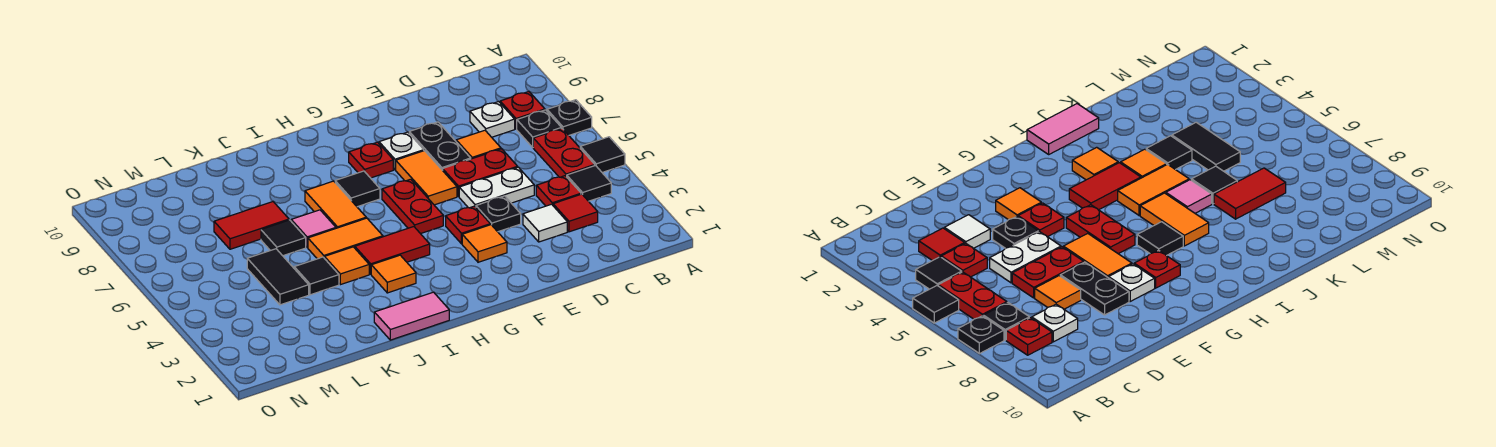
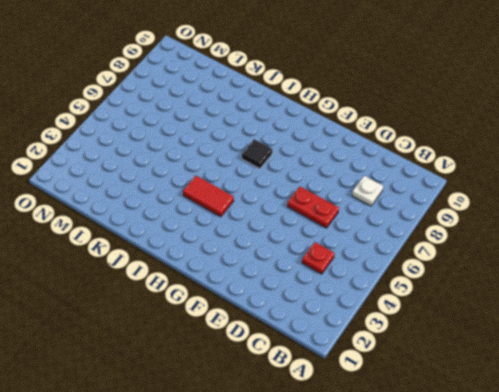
none -> black 1x1 tile [580,137,625,173]
none -> black 1x1 plate [547,100,592,135]
none -> black 1x1 tile [567,166,611,201]
none -> red 1x2 plate [533,129,595,177]

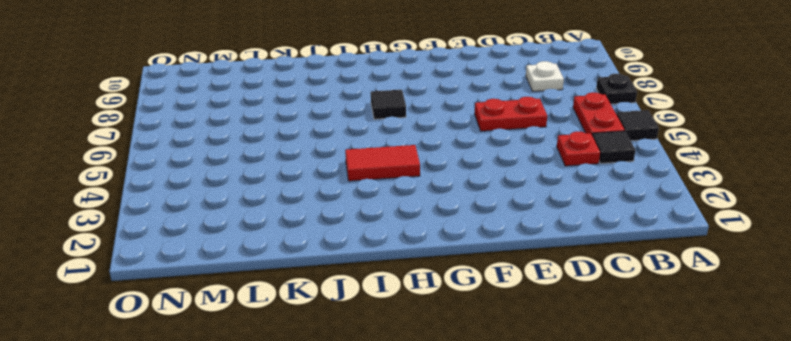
none -> black 1x1 plate [517,110,561,147]
none -> red 1x1 plate [500,92,545,129]
none -> red 1x1 tile [553,194,598,232]
none -> white 1x1 tile [523,204,567,242]

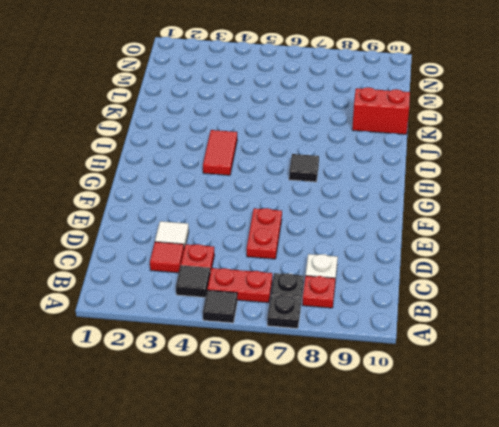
red 1x2 brick [352,87,410,134] -> none
none -> white 1x2 plate [459,167,534,208]
none -> orange 1x1 tile [456,130,501,159]
none -> black 1x1 plate [476,196,521,232]
none -> black 1x2 plate [409,122,471,170]

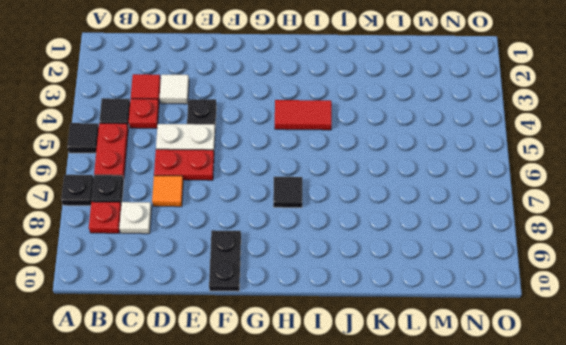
black 1x2 plate [209,230,241,291] -> black 1x2 plate moved to [409,122,471,170]
none -> orange 1x1 tile [462,225,507,262]
none -> red 1x1 plate [446,206,490,244]
none -> orange 1x2 tile [396,151,457,205]
none -> white 1x1 plate [379,132,424,170]

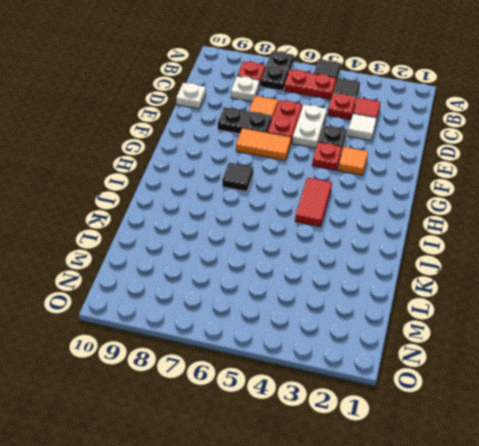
white 1x1 plate [176,83,206,109] -> white 1x1 plate moved to [379,132,424,170]
none -> red 1x2 plate [382,179,443,234]
none -> red 1x1 plate [349,142,393,178]
none -> pink 1x2 tile [374,292,449,340]
none -> orange 1x1 tile [371,255,416,293]

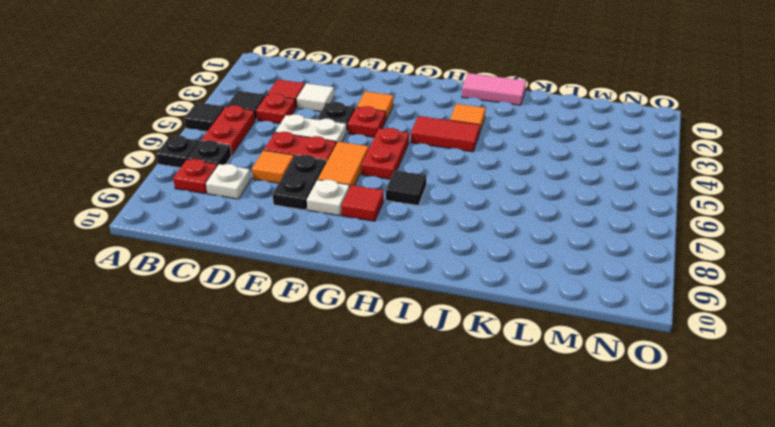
red 1x1 tile [341,185,384,221] -> red 1x1 plate [349,142,393,178]
none -> orange 1x2 tile [308,218,383,259]
none -> orange 1x2 tile [305,181,366,228]
none -> orange 1x1 tile [325,247,369,285]
none -> pink 1x1 tile [291,210,336,248]

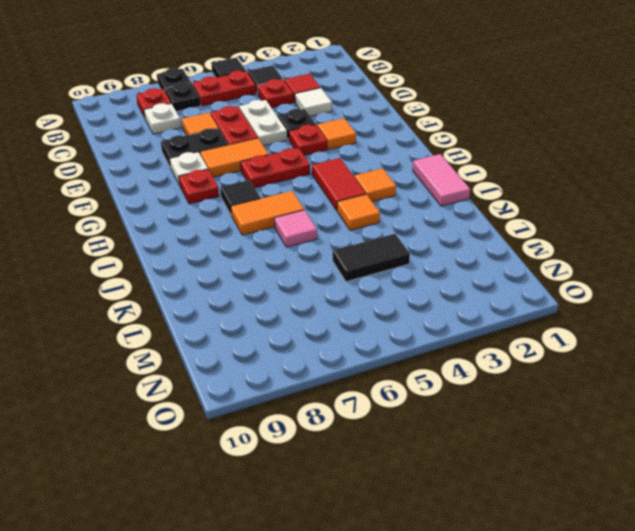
none -> orange 1x2 tile [308,218,383,259]
none -> black 1x1 tile [294,257,339,295]
none -> black 1x1 tile [261,220,306,256]
none -> red 1x2 tile [214,202,289,249]

